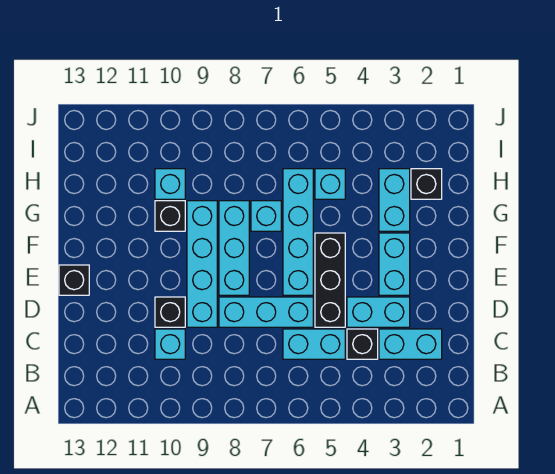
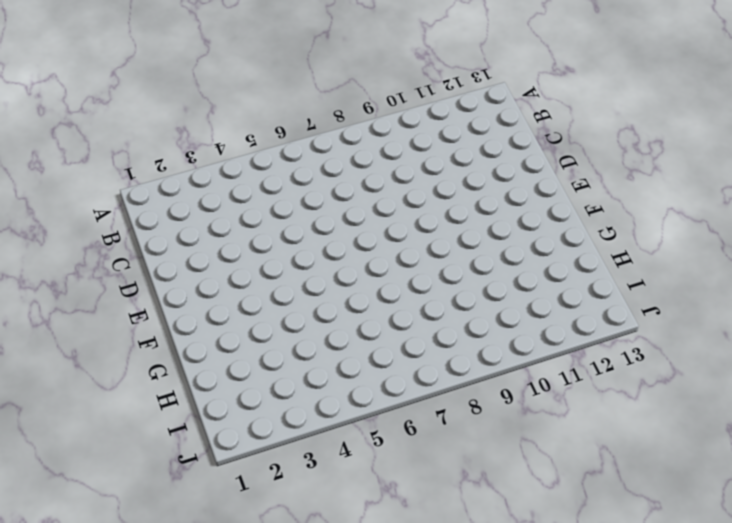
none -> cyan 1x2 brick [379,329,442,359]
none -> black 1x1 brick [347,329,378,359]
none -> cyan 1x2 brick [283,329,345,359]

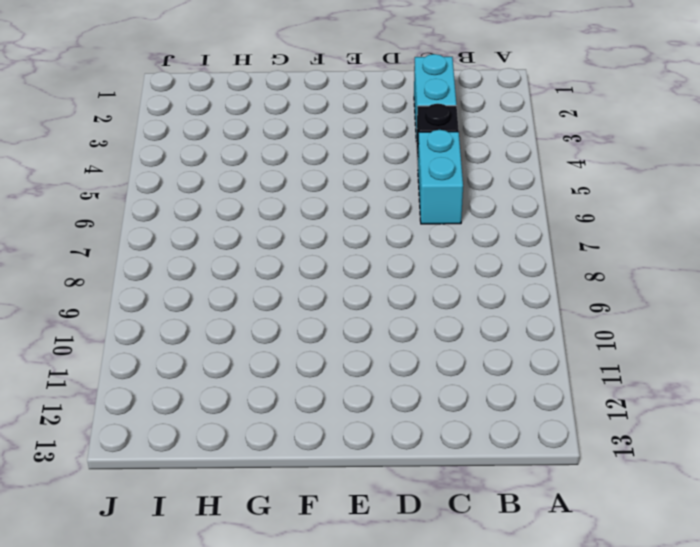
none -> cyan 1x1 brick [155,329,185,359]
none -> cyan 1x2 brick [347,297,410,327]
none -> black 1x3 brick [315,233,345,327]

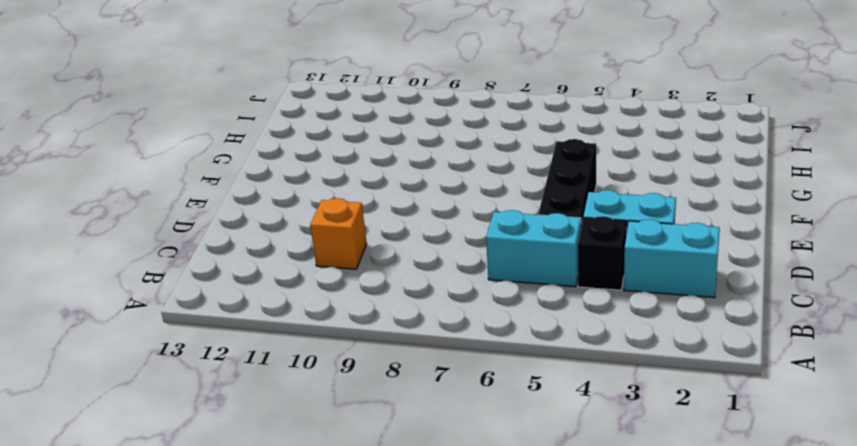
orange 1x1 brick [310,198,367,269] -> cyan 1x1 brick [155,329,185,359]
none -> cyan 1x3 brick [219,297,313,327]
none -> cyan 1x4 brick [187,201,217,327]
none -> black 1x1 brick [155,297,185,327]

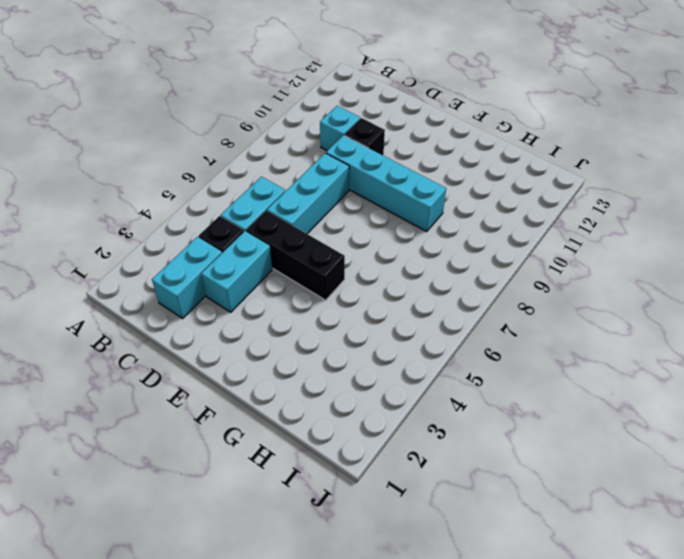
none -> cyan 1x2 brick [379,233,410,295]
none -> cyan 1x4 brick [283,169,313,295]
none -> cyan 1x3 brick [219,201,249,295]

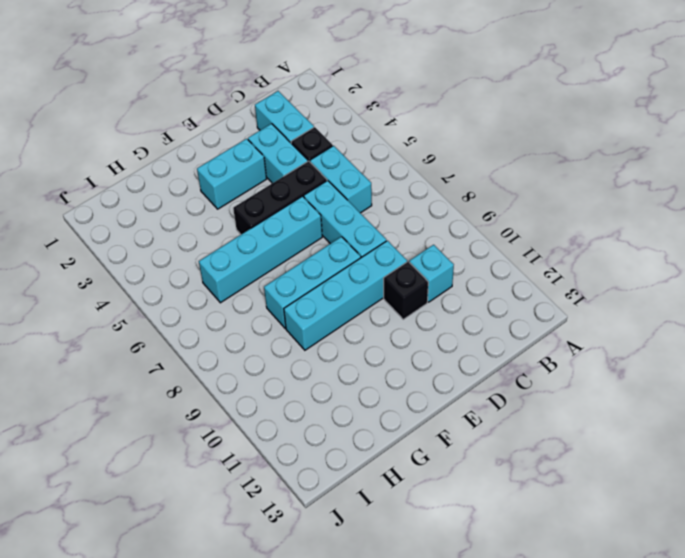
none -> black 1x1 brick [59,265,89,295]
none -> cyan 1x2 brick [379,169,410,231]
none -> cyan 1x1 brick [251,201,281,231]

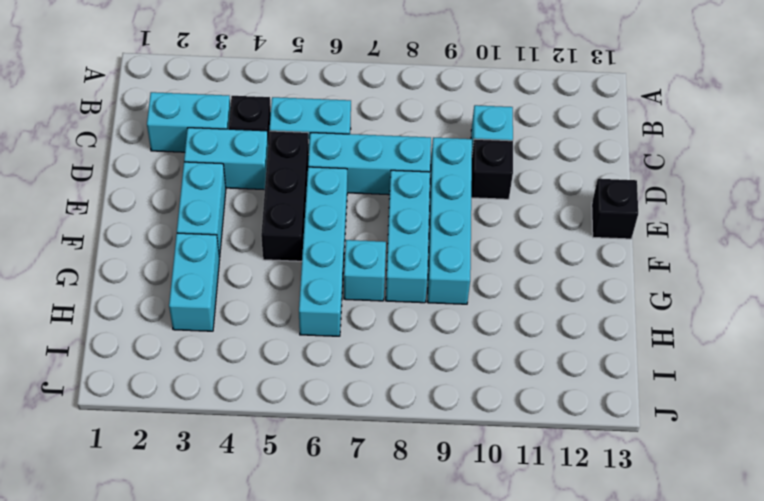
none -> black 1x1 brick [155,201,185,231]
none -> black 1x1 brick [411,169,442,199]
none -> cyan 1x1 brick [315,169,345,199]

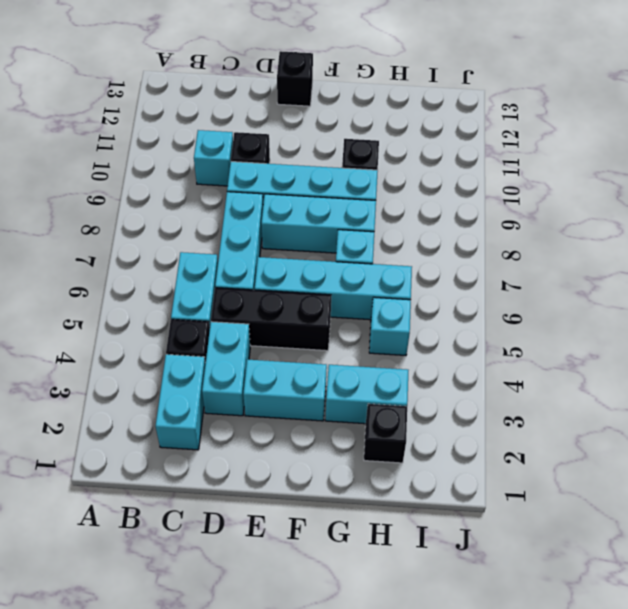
none -> cyan 1x1 brick [155,169,185,199]

